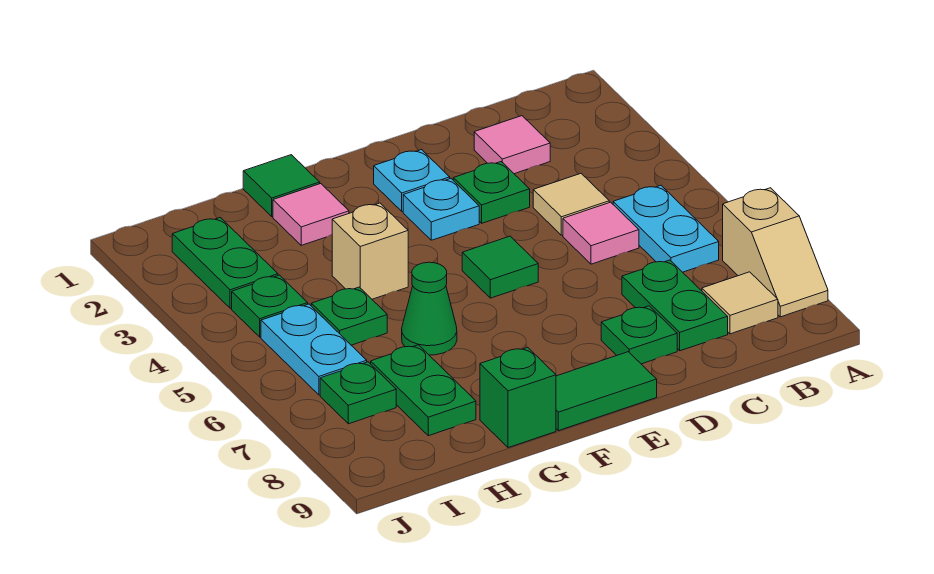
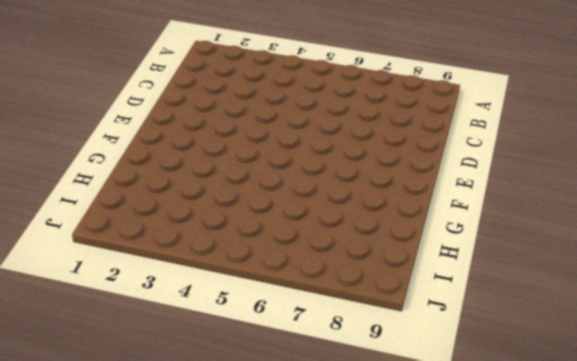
none -> tan 1x2 slope [723,188,828,317]
none -> cyan 1x2 plate [613,185,719,272]
none -> tan 1x1 tile [702,272,778,334]

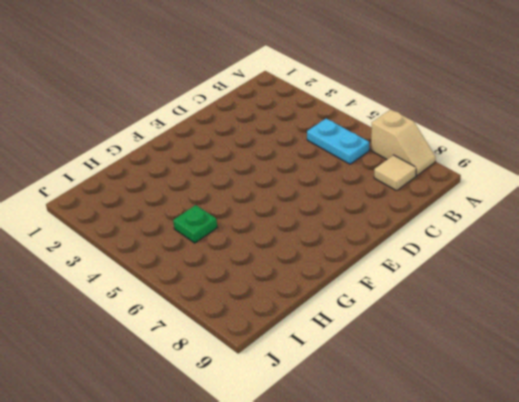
none -> pink 1x1 tile [474,116,550,174]
none -> tan 1x1 tile [533,174,609,235]
none -> pink 1x1 tile [563,202,639,264]

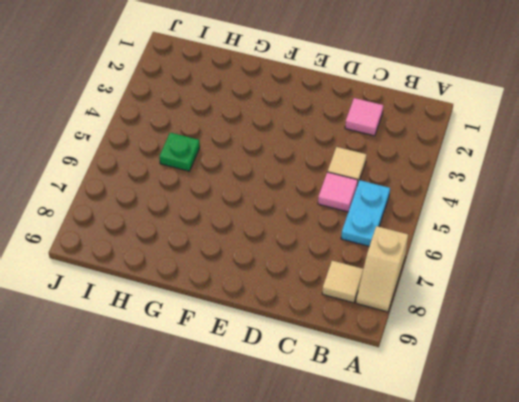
none -> green 1x2 plate [622,260,728,351]
none -> green 1x1 plate [453,162,530,223]
none -> green 1x1 plate [601,306,677,364]

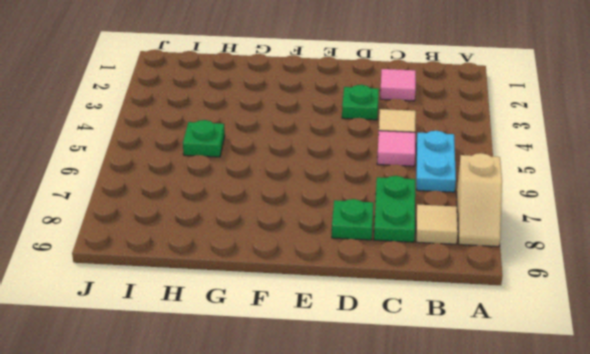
none -> cyan 1x1 plate [374,150,450,211]
none -> cyan 1x1 plate [403,179,479,240]
none -> green 1x1 tile [462,236,538,298]

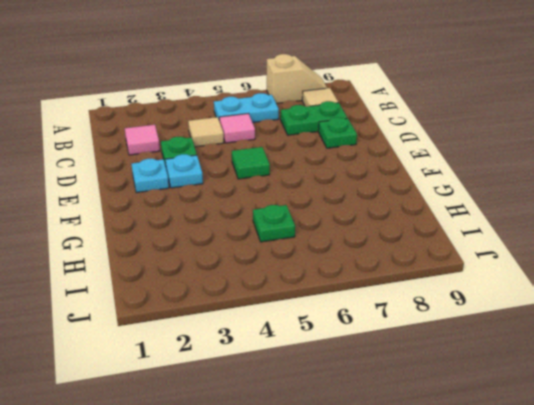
none -> green 1x2 tile [556,352,657,431]
none -> green 1x1 tile [243,155,320,216]
none -> pink 1x1 tile [273,184,349,245]

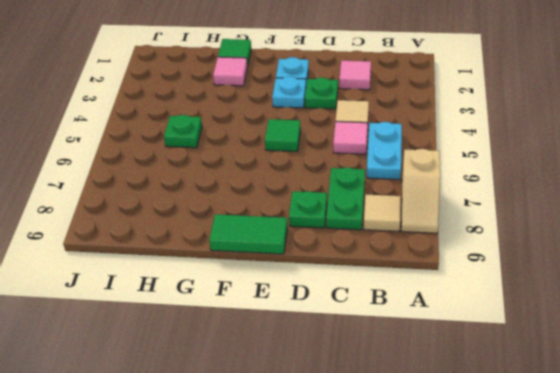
none -> tan 1x1 brick [332,203,408,299]
none -> green 1x1 cone [402,262,457,355]
none -> green 1x1 brick [480,347,556,448]

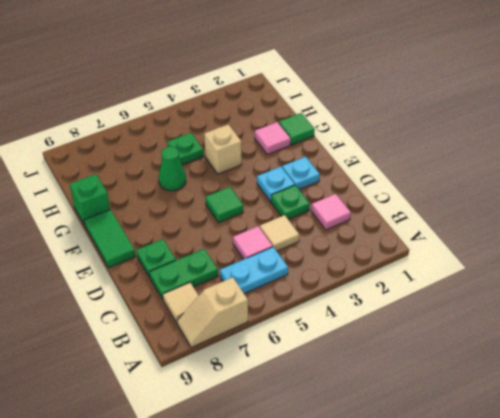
none -> green 1x2 plate [371,345,476,436]
none -> green 1x2 plate [172,218,278,308]
none -> green 1x1 plate [232,275,308,337]

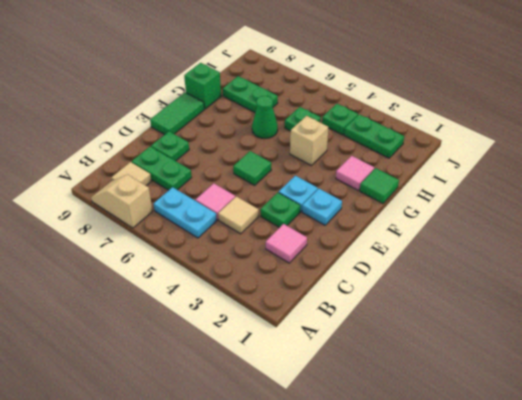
none -> cyan 1x2 plate [261,304,367,395]
none -> green 1x1 plate [320,362,396,424]

